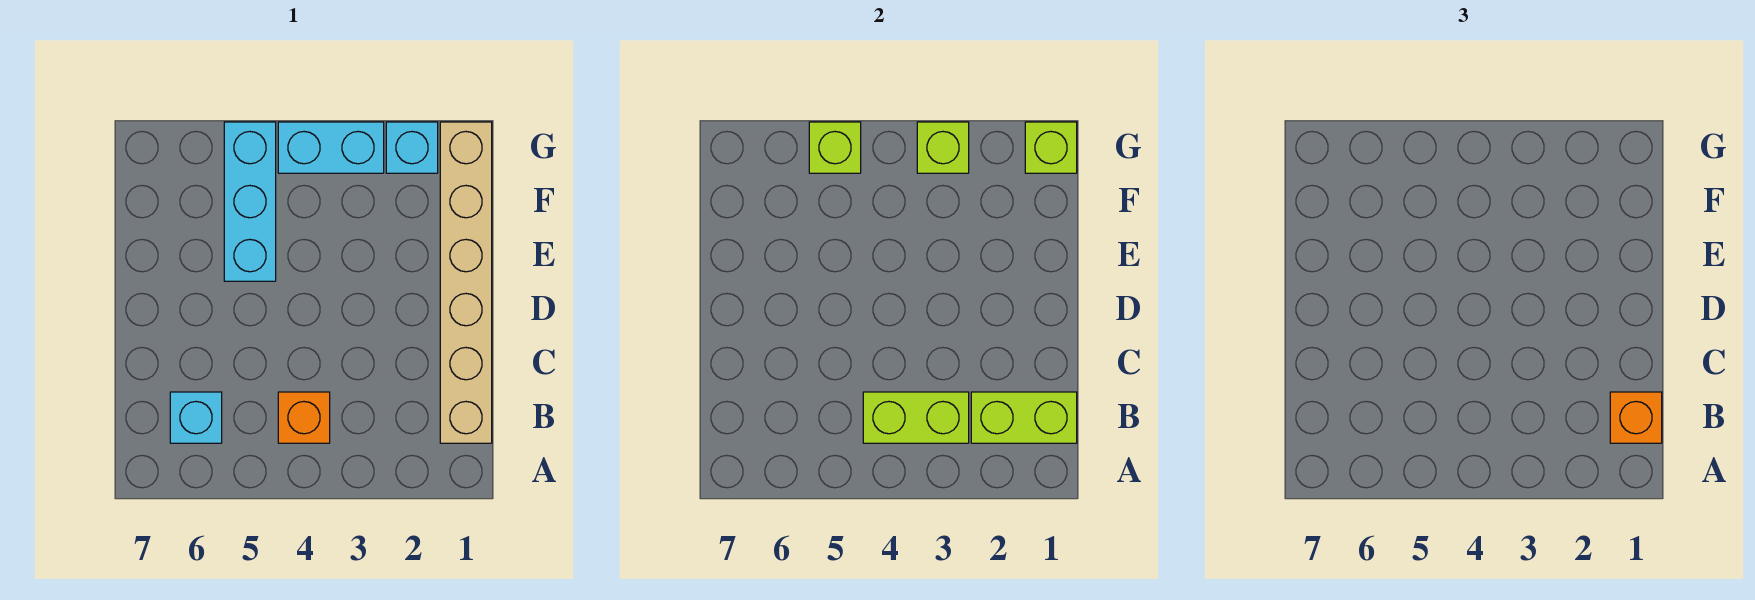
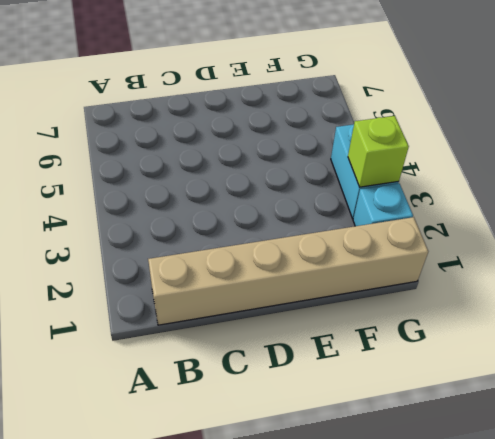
none -> orange 1x1 brick [278,392,330,443]
none -> cyan 1x1 brick [170,392,222,443]
none -> cyan 1x3 brick [224,122,276,281]

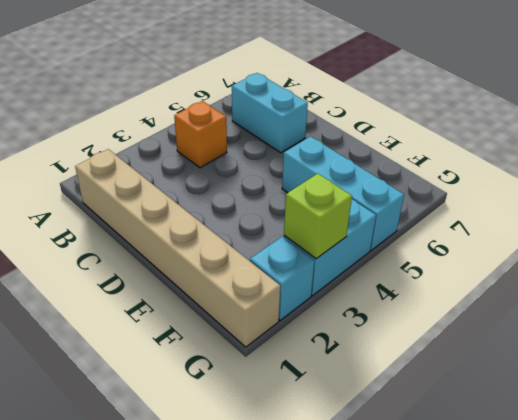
cyan 1x2 brick [232,73,308,153] -> cyan 1x1 brick [170,392,222,443]
none -> lime 1x2 brick [971,392,1077,443]
none -> lime 1x2 brick [863,392,969,443]
none -> lime 1x1 brick [1025,122,1077,173]

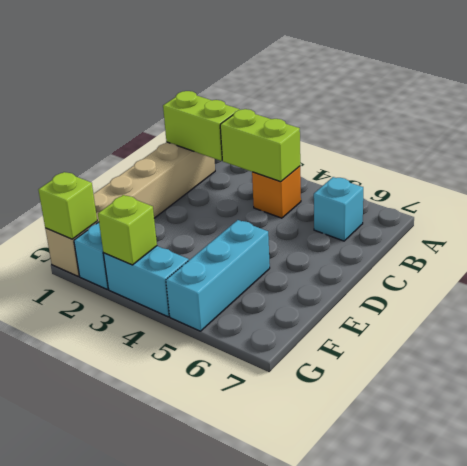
none -> lime 1x1 brick [809,122,861,173]
none -> orange 1x1 brick [1610,392,1662,443]

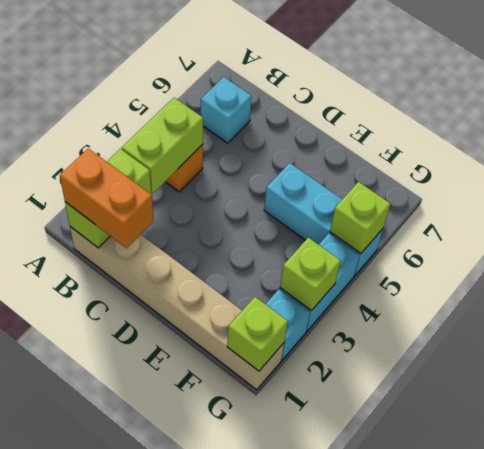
orange 1x2 brick [60,148,154,248] -> orange 1x1 brick [1610,392,1662,443]

